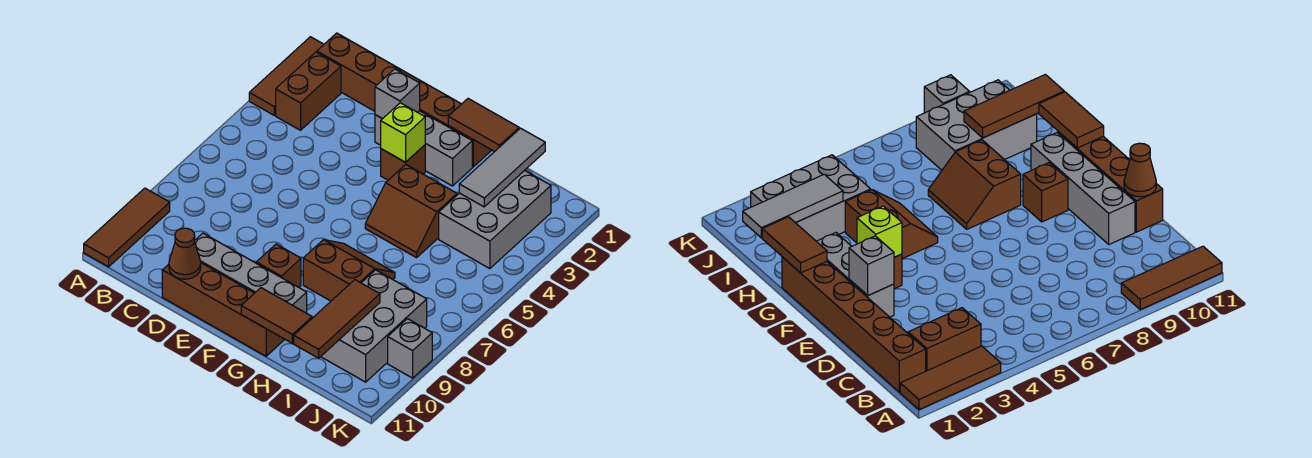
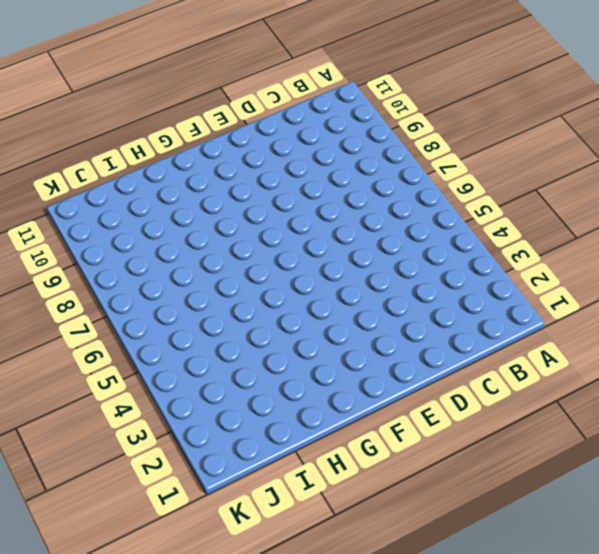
none -> brown 1x3 tile [249,37,324,115]
none -> brown 1x3 tile [84,188,170,267]
none -> brown 1x6 brick [317,33,492,167]

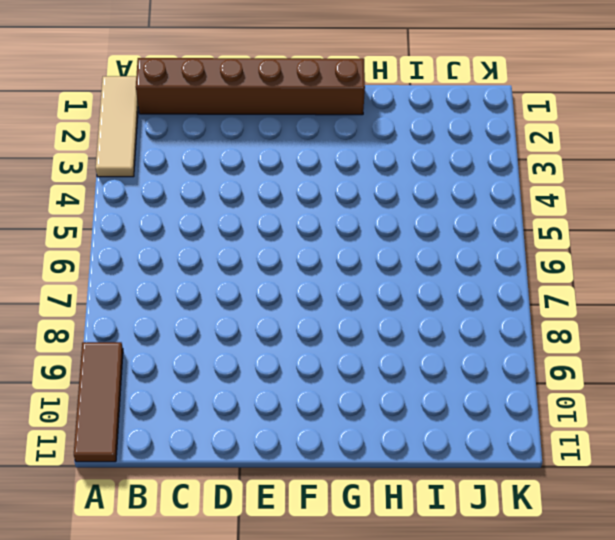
tan 1x3 tile [96,76,138,177] -> brown 1x3 tile [249,37,324,115]
none -> brown 1x2 brick [276,52,341,130]
none -> grey 1x4 brick [195,233,307,313]
none -> brown 1x4 brick [162,263,285,356]

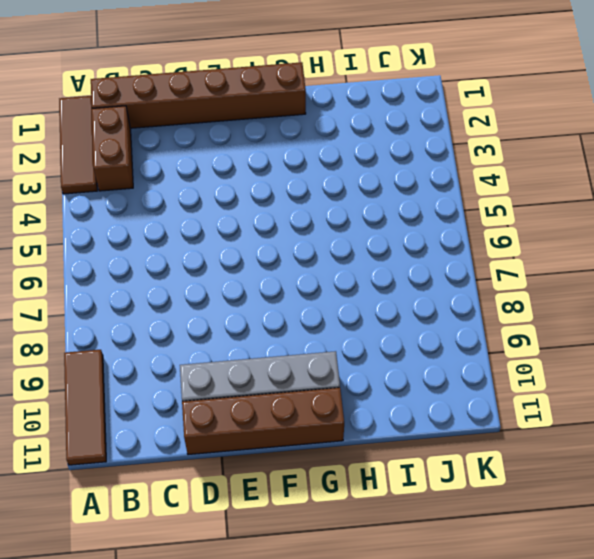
none -> grey 1x3 brick [375,111,472,186]
none -> brown 1x1 brick [381,145,425,180]
none -> brown 1x1 brick [256,244,301,287]

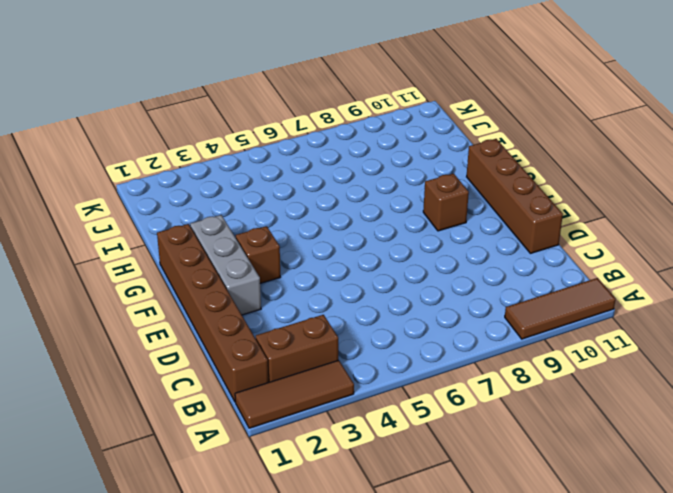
none -> grey 1x4 brick [195,233,307,313]
none -> brown 2x2 slope [365,165,457,258]
none -> brown 2x2 slope [303,240,395,301]

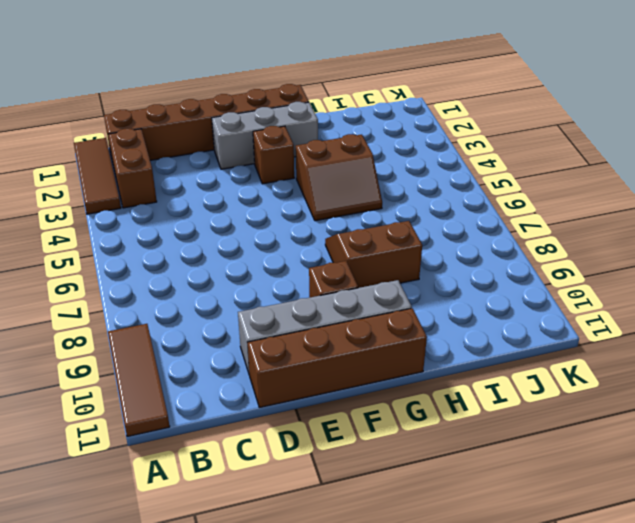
none -> grey 2x3 brick [439,170,551,269]
none -> grey 2x3 brick [321,270,427,382]
none -> grey 1x1 brick [388,319,432,378]

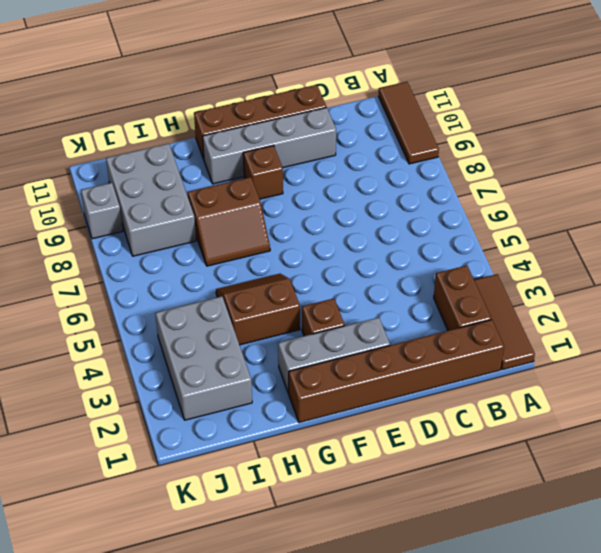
none -> brown 1x1 cone [169,228,201,279]
none -> grey 1x1 brick [375,69,420,119]
none -> lime 1x1 brick [381,103,425,162]

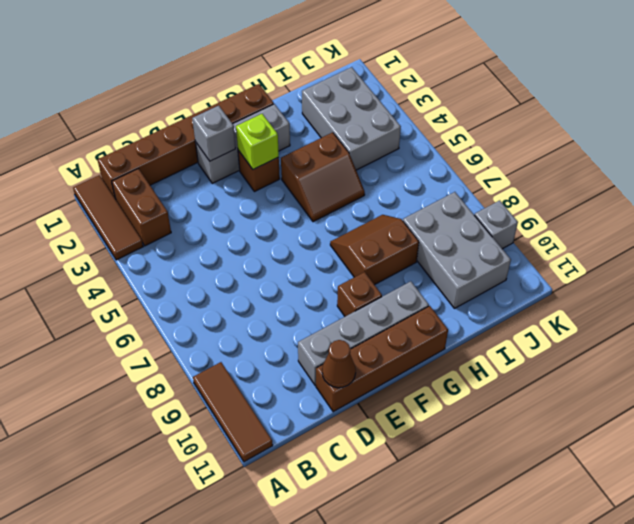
none -> brown 1x2 tile [448,99,519,152]
none -> brown 1x2 tile [241,288,312,343]
none -> grey 1x3 tile [459,128,545,207]

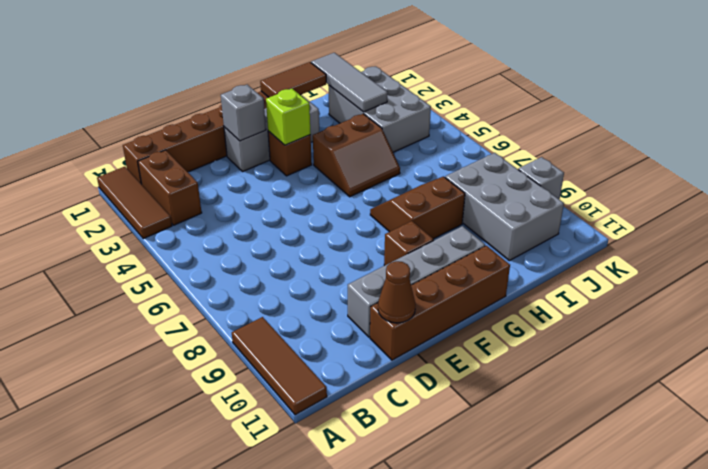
none -> brown 1x2 tile [241,288,312,343]
none -> brown 1x3 tile [294,280,380,358]

